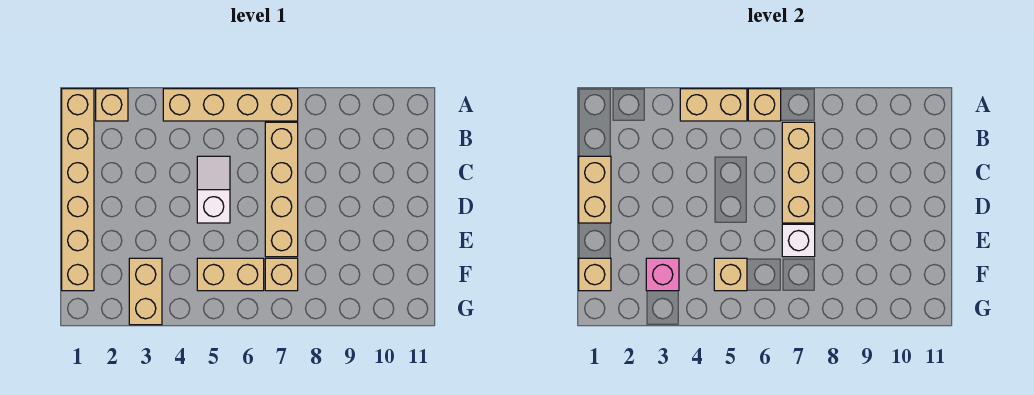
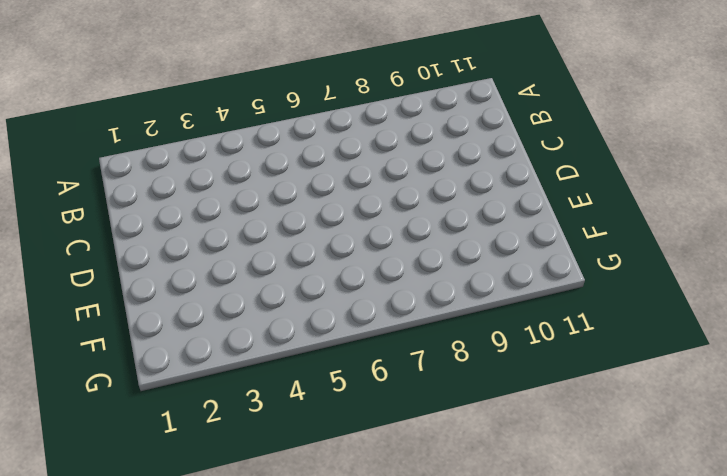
none -> tan 1x6 brick [62,89,94,291]
none -> tan 1x1 brick [96,89,128,121]
none -> tan 1x4 brick [163,89,298,121]

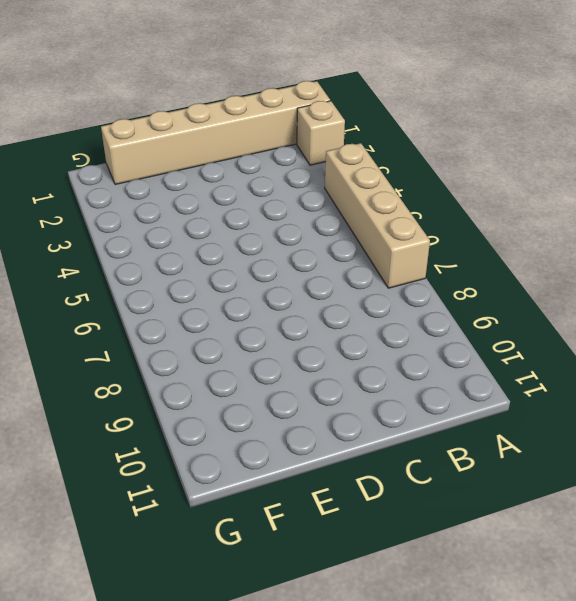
none -> tan 1x4 brick [265,122,298,257]
none -> white 1x2 slope [197,156,230,223]
none -> tan 1x2 brick [129,258,162,325]

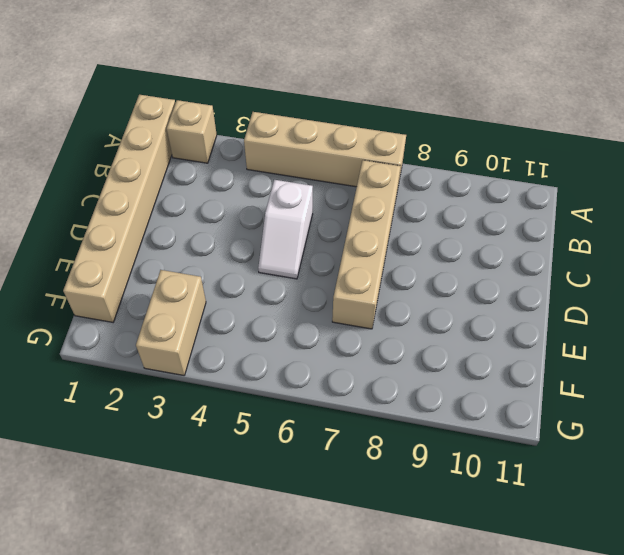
white 1x2 slope [258,180,313,279] -> white 1x2 slope turned to [197,156,230,223]
none -> tan 1x2 brick [197,258,264,291]
none -> tan 1x1 brick [265,258,298,291]
none -> tan 1x2 brick [680,89,747,121]

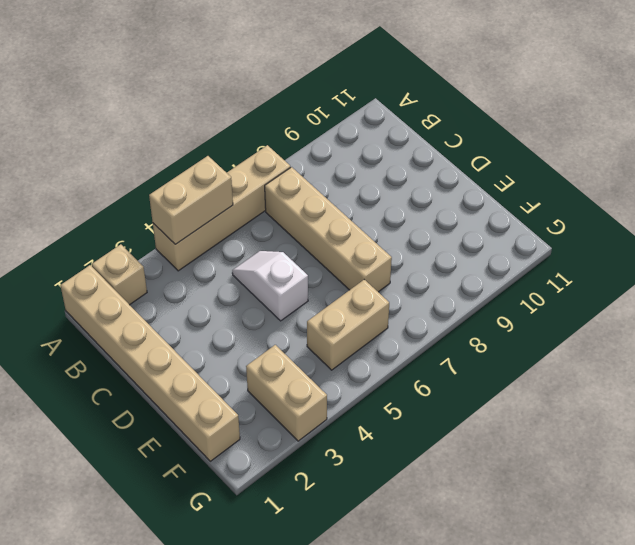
none -> tan 1x1 brick [265,258,298,291]
none -> tan 1x1 brick [748,89,781,121]
none -> tan 1x3 brick [782,122,815,223]

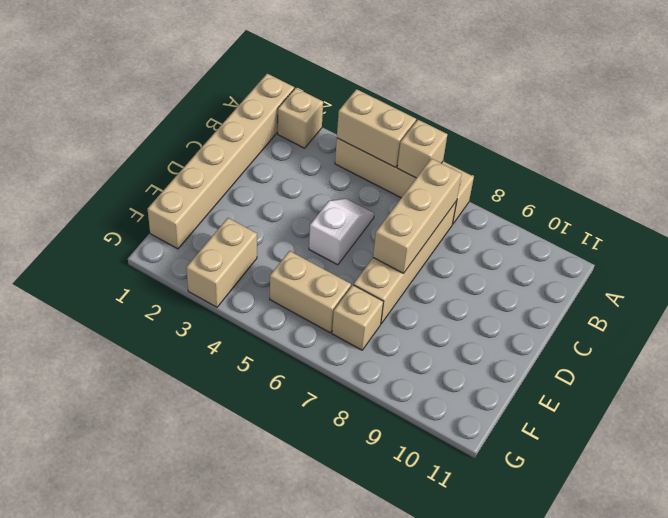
none -> tan 1x2 brick [579,156,611,223]
none -> white 1x1 brick [782,224,815,257]
none -> tan 1x1 brick [579,258,611,291]

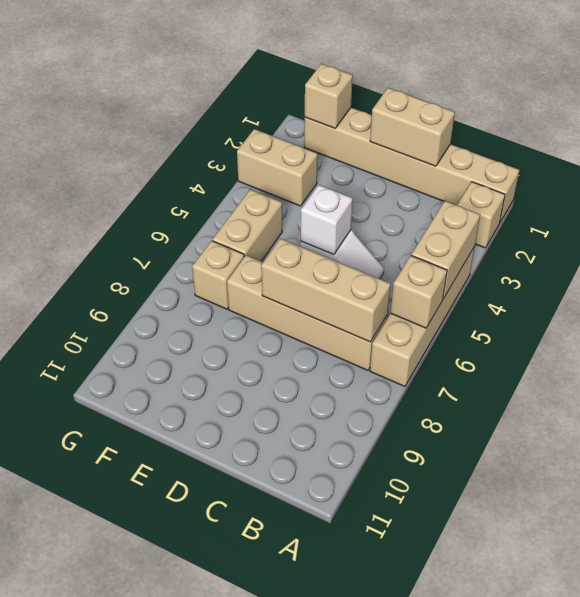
white 1x1 brick [301,185,353,255] -> white 1x1 brick moved to [782,224,815,257]
none -> pink 1x1 brick [646,258,679,291]
none -> tan 1x1 brick [714,258,747,291]

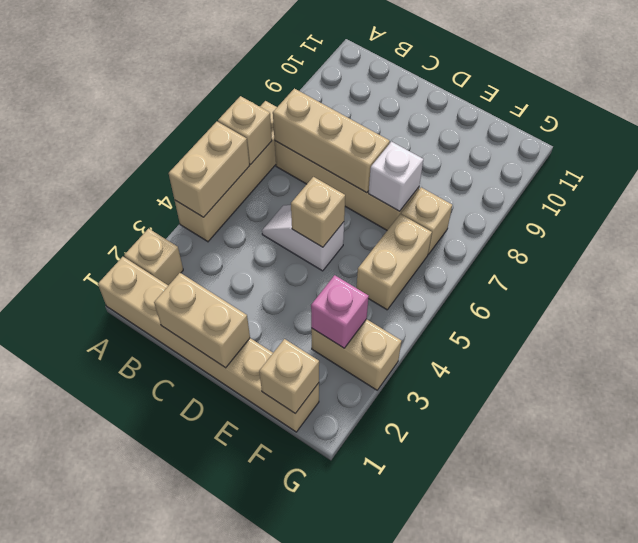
tan 1x1 brick [291,177,345,247] -> tan 1x1 brick moved to [714,258,747,291]

